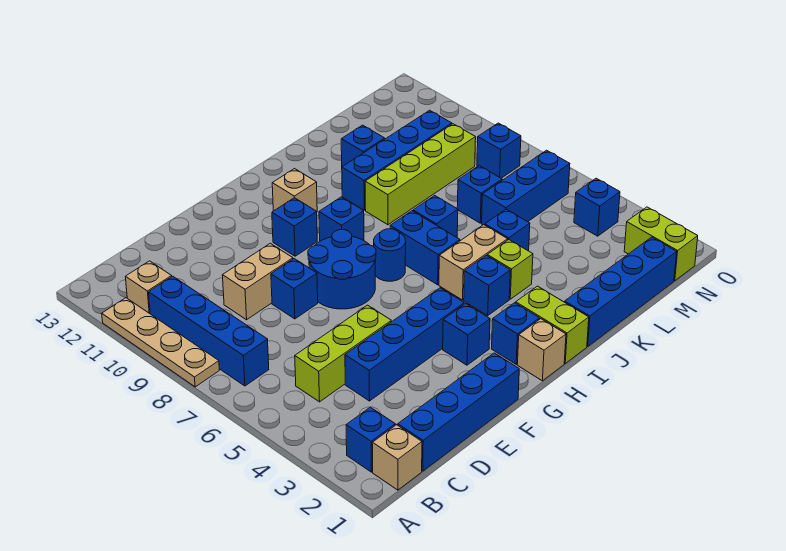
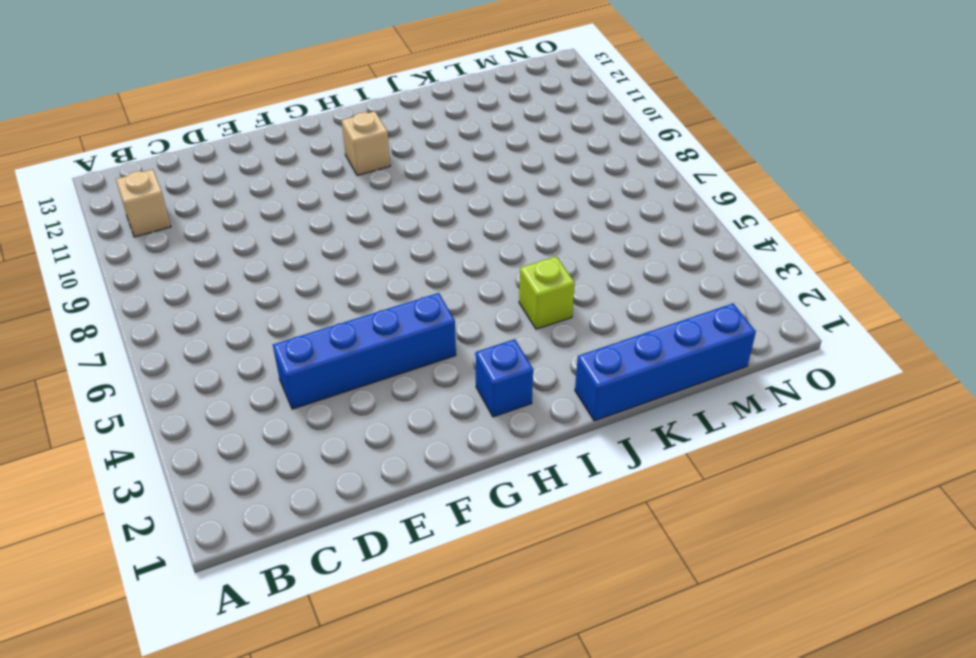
none -> tan 1x4 plate [102,298,219,387]
none -> tan 1x1 brick [372,425,422,490]
none -> blue 1x1 brick [346,407,395,472]
none -> blue 1x4 brick [149,276,269,386]

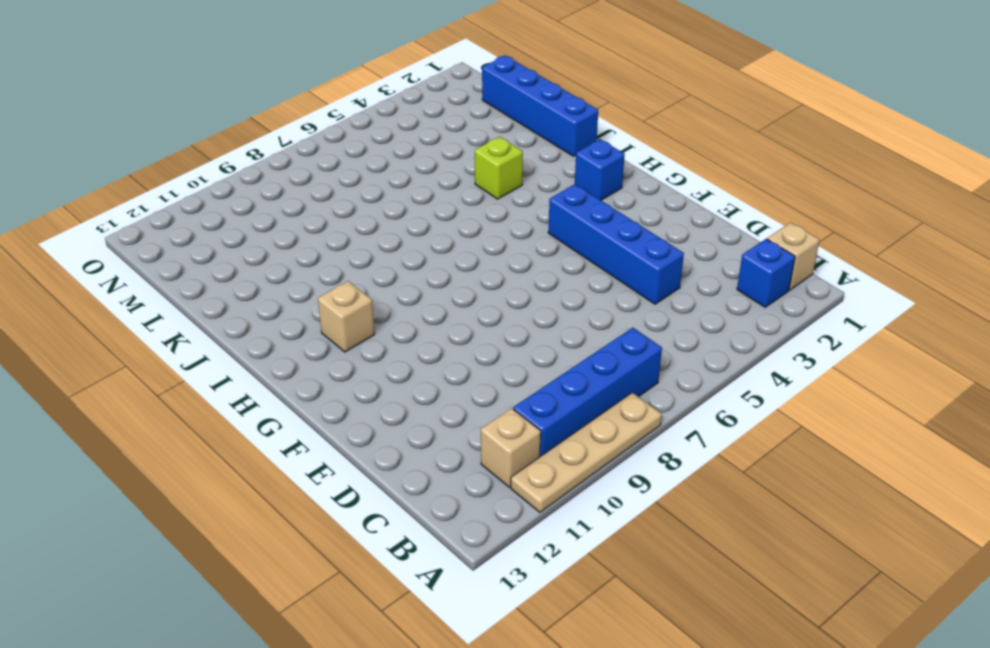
none -> blue 1x4 brick [398,353,519,471]
none -> lime 1x3 brick [295,305,391,402]
none -> tan 1x2 brick [222,243,293,320]
none -> blue 1x1 brick [271,259,318,319]

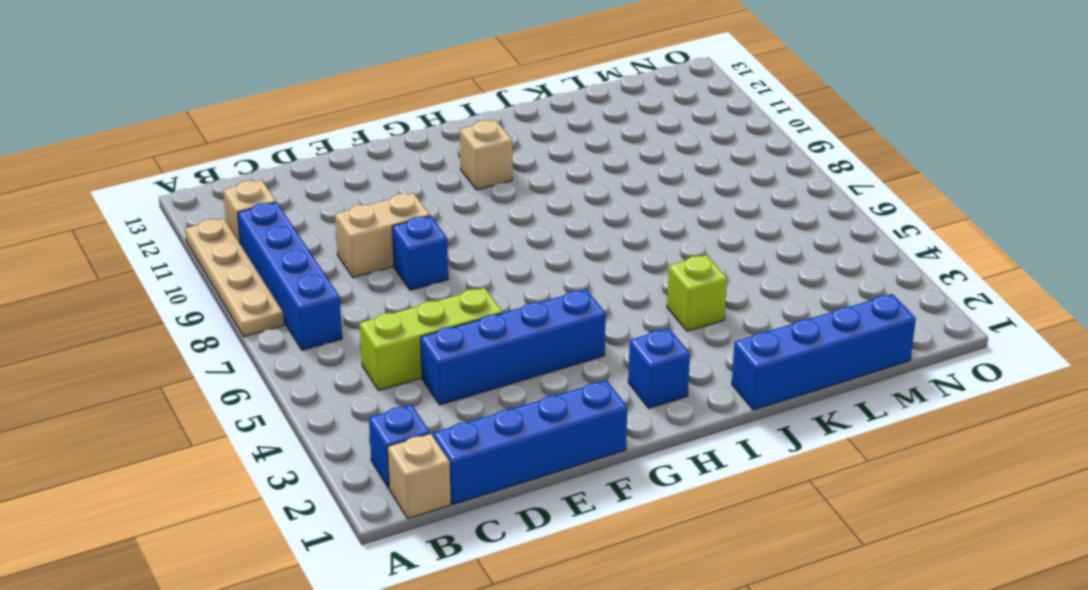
none -> blue 2x2 round brick [308,230,376,309]
none -> blue 1x1 brick [443,304,490,365]
none -> blue 1x1 brick [272,198,317,256]
none -> tan 1x1 brick [517,319,566,381]

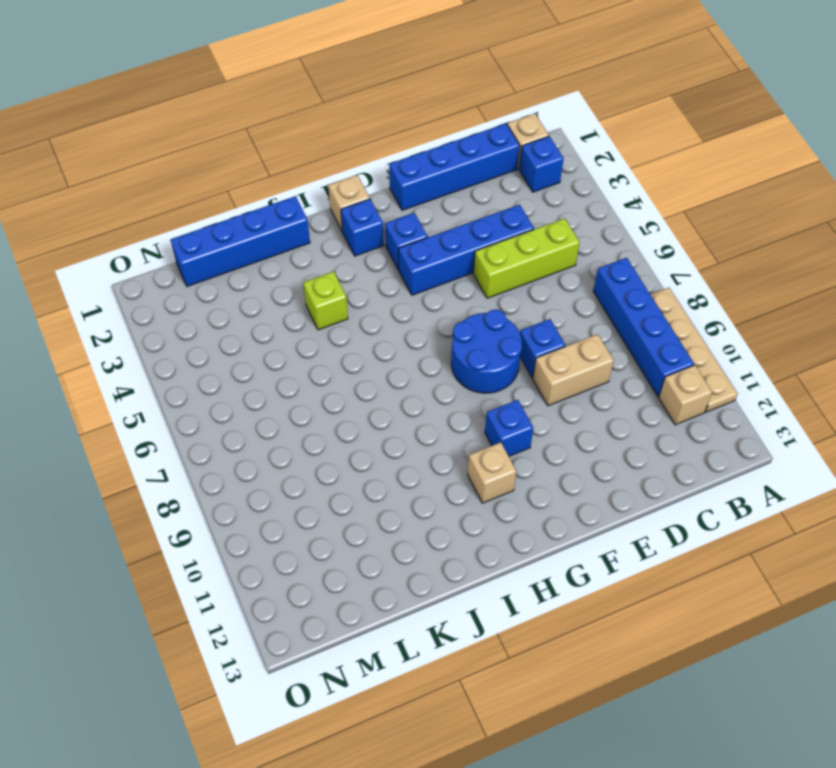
none -> blue 1x1 round brick [374,229,406,281]
none -> blue 1x1 brick [319,197,364,241]
none -> lime 1x2 brick [516,286,589,363]
none -> blue 1x1 brick [464,255,510,315]

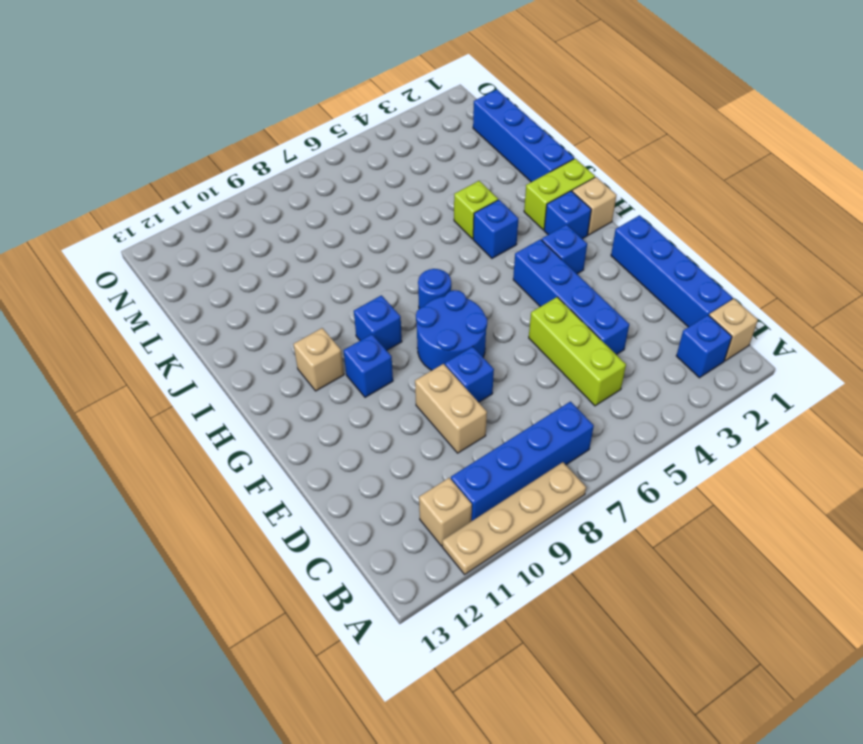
none -> tan 1x2 brick [439,225,508,300]
none -> blue 1x2 brick [390,211,460,285]
none -> blue 1x1 brick [413,196,458,237]
none -> lime 1x4 brick [365,124,476,225]

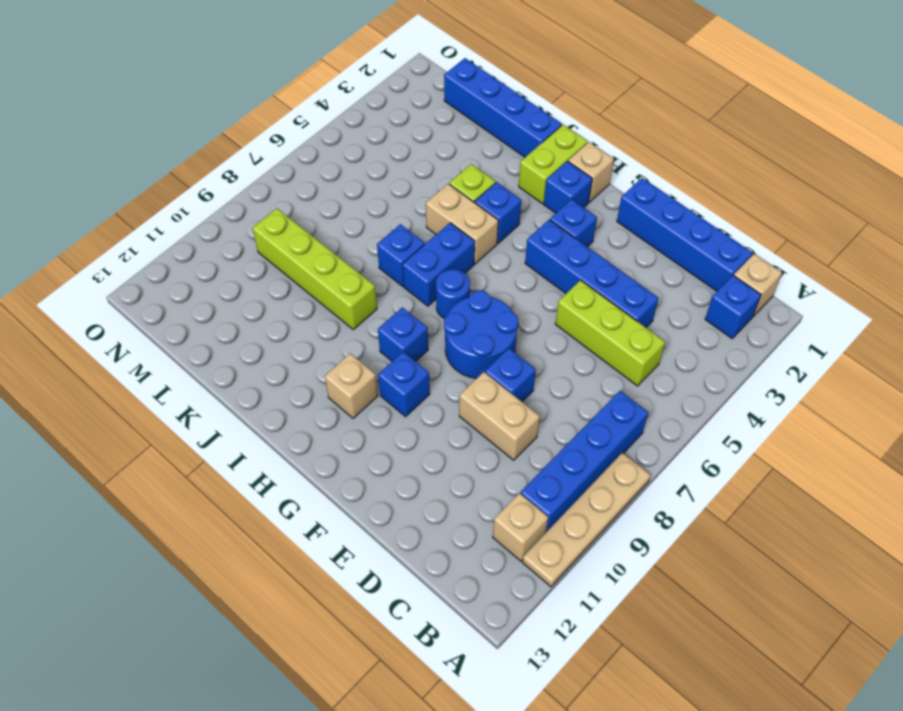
none -> blue 1x4 brick [342,110,452,210]
none -> blue 1x1 brick [485,209,530,251]
none -> blue 1x1 brick [341,125,385,167]
none -> blue 1x3 brick [482,150,570,225]

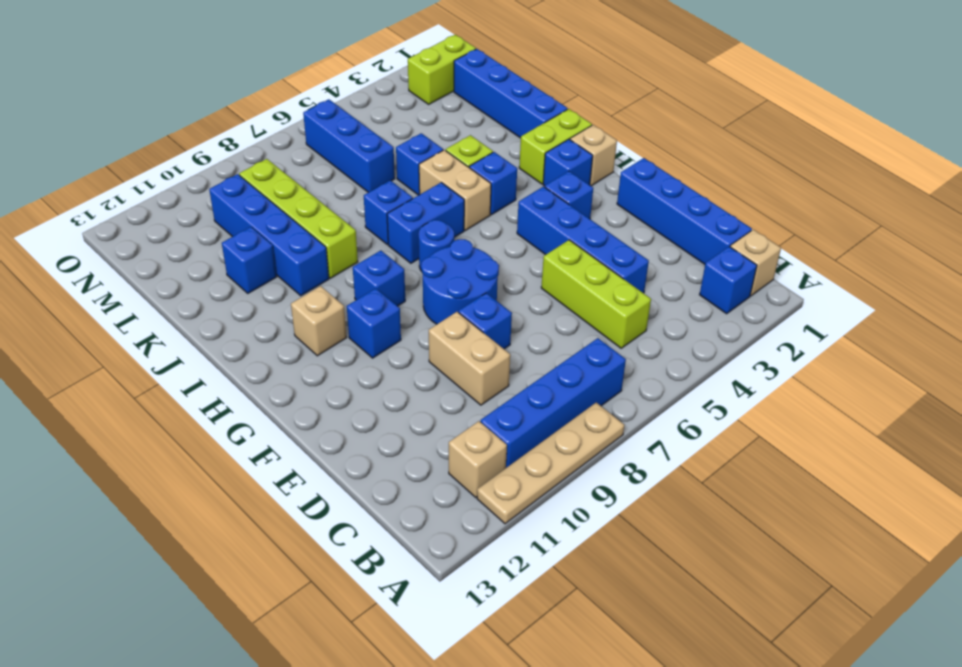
none -> blue 1x1 brick [457,166,502,223]
none -> blue 1x1 brick [574,178,620,236]
none -> blue 1x1 brick [477,123,521,178]

